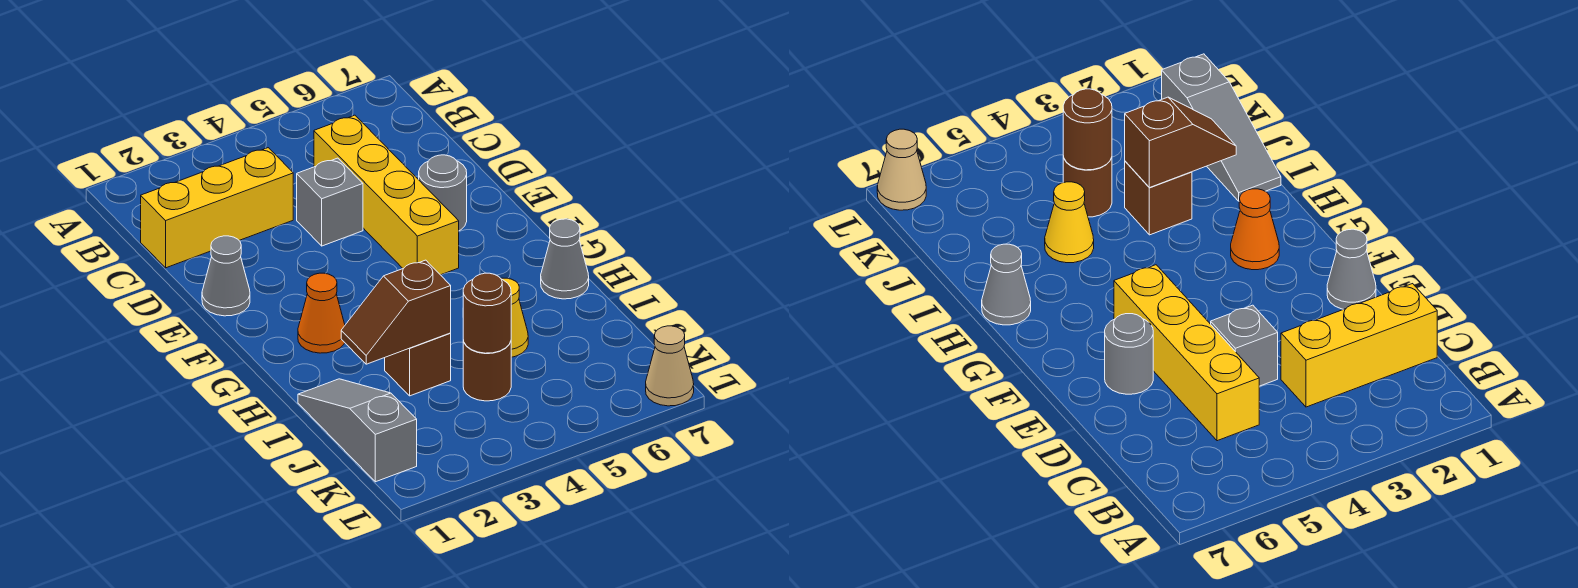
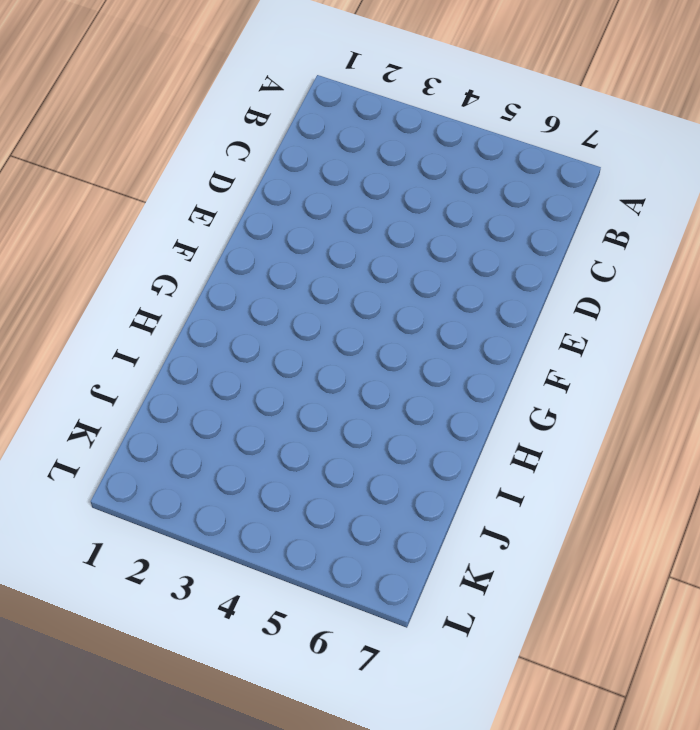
none -> yellow 1x3 brick [141,148,293,268]
none -> yellow 1x4 brick [314,115,459,275]
none -> grey 1x1 brick [297,158,363,246]

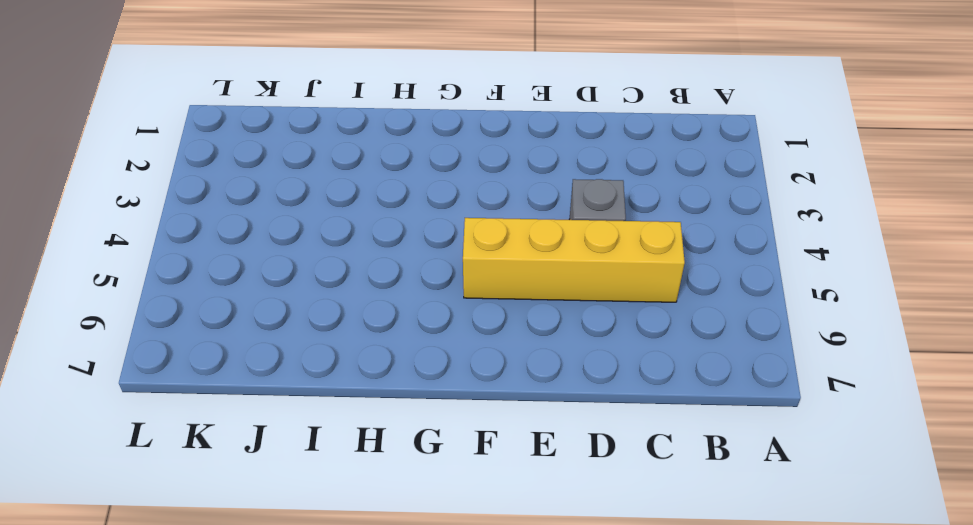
none -> yellow 1x3 brick [141,148,293,268]
none -> grey 1x1 cone [202,236,250,316]
none -> grey 1x1 round brick [419,155,467,231]

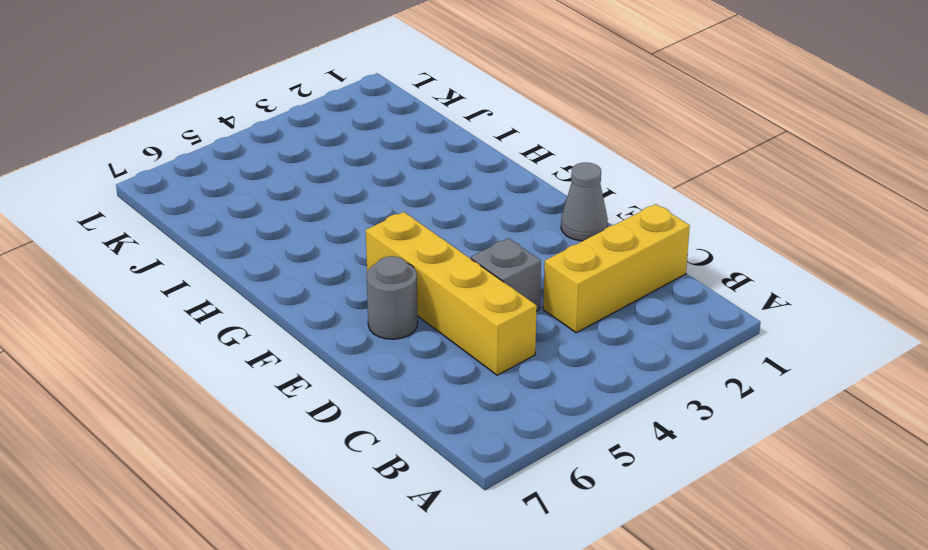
none -> orange 1x1 cone [298,273,345,353]
none -> grey 1x1 cone [541,219,589,299]
none -> grey 1x3 slope [298,379,417,482]

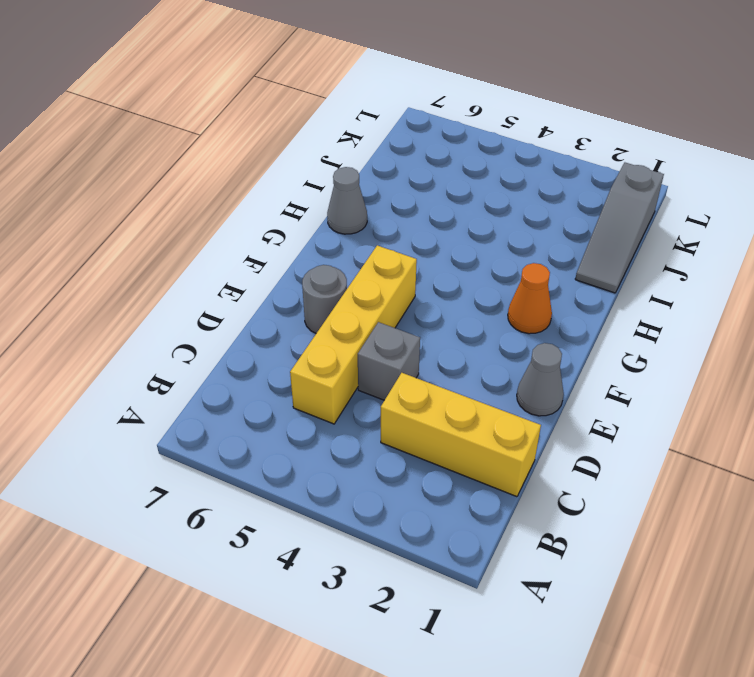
none -> brown 1x1 brick [385,333,451,396]
none -> yellow 1x1 cone [501,278,528,357]
none -> brown 1x1 round brick [463,341,511,401]

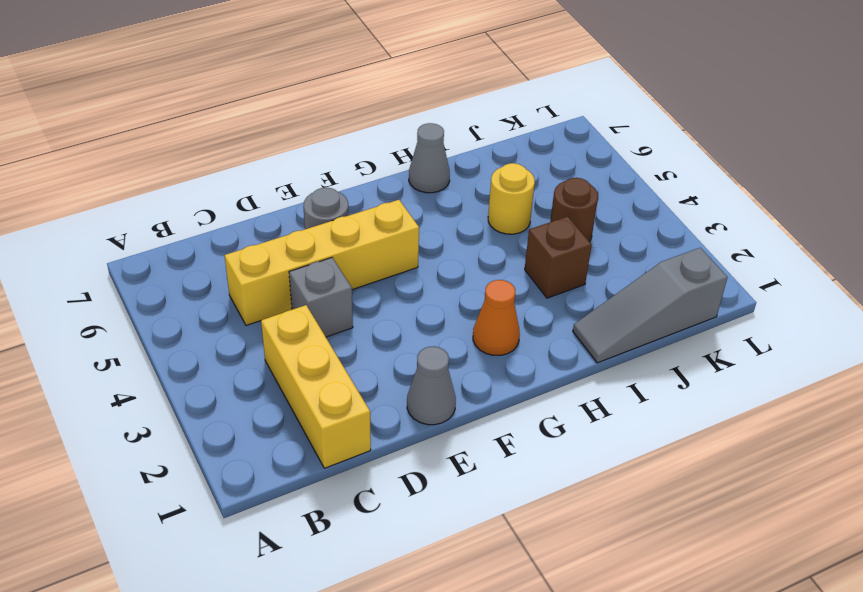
yellow 1x1 round brick [488,163,535,234] -> yellow 1x1 cone [501,278,528,357]
none -> tan 1x1 cone [646,326,694,406]
none -> brown 1x2 slope [341,260,451,364]
none -> brown 1x1 round brick [463,273,511,353]

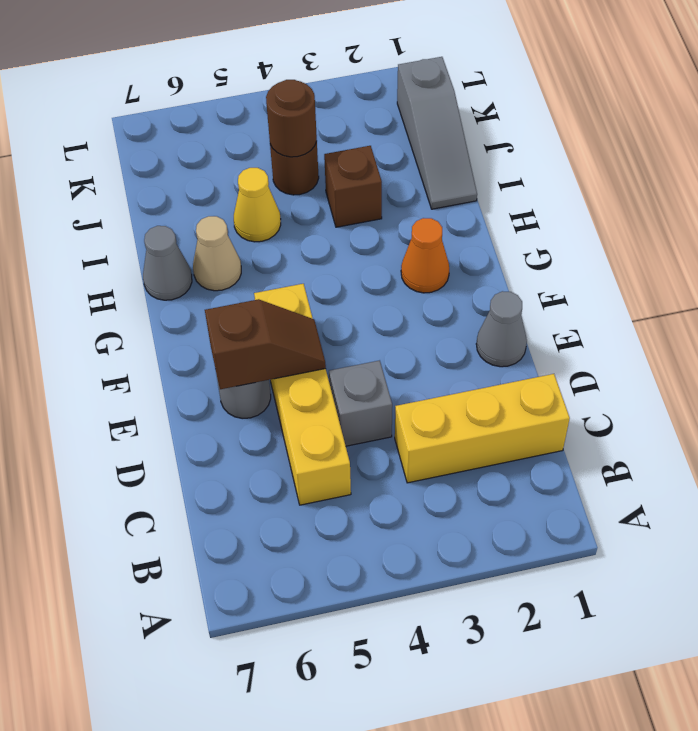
brown 1x2 slope [205,299,326,389] -> brown 1x2 slope moved to [341,260,451,364]
tan 1x1 cone [193,216,241,291] -> tan 1x1 cone moved to [646,326,694,406]

